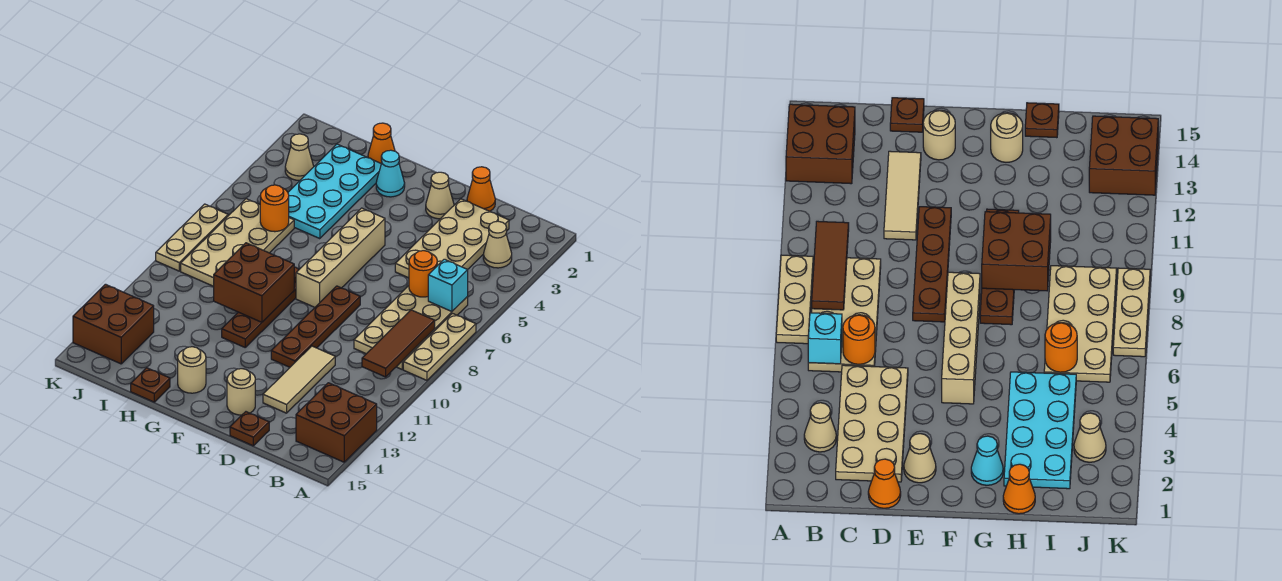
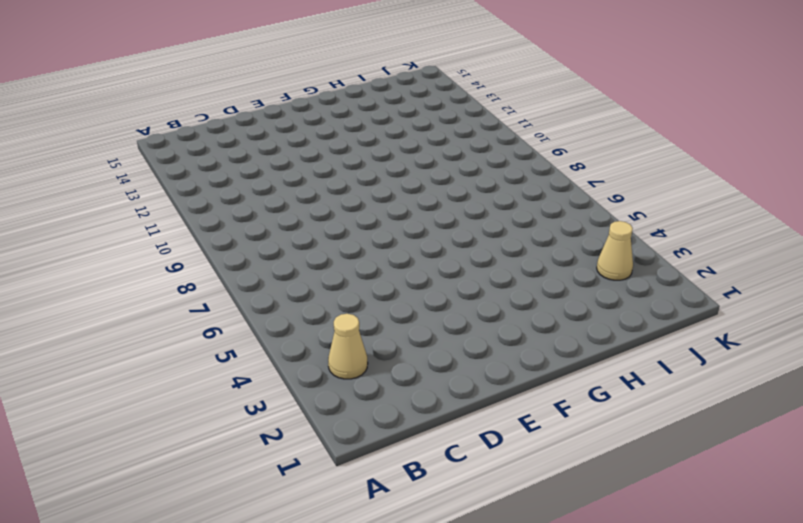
none -> tan 1x3 plate [403,313,476,380]
none -> brown 2x2 brick [296,383,377,462]
none -> tan 2x4 plate [354,286,468,369]

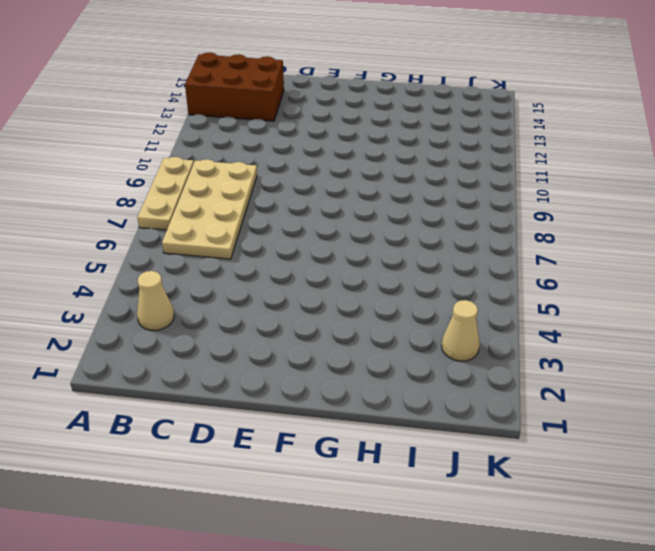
brown 2x3 brick [185,52,284,121] -> brown 2x2 brick [296,383,377,462]
none -> tan 2x4 plate [395,199,509,278]
none -> orange 1x1 cone [467,167,495,211]
none -> tan 1x3 tile [263,346,335,413]

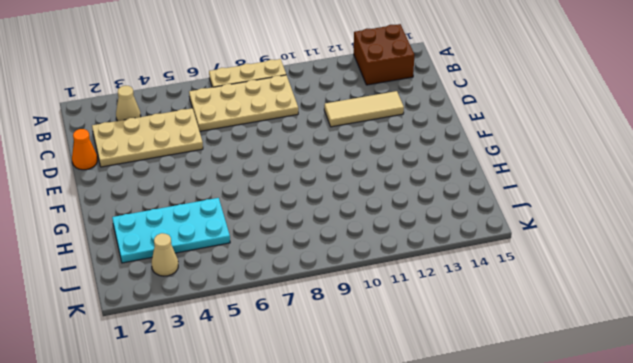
none -> brown 1x1 plate [230,412,269,446]
none -> tan 1x1 cone [426,172,454,219]
none -> brown 1x4 plate [271,286,360,367]

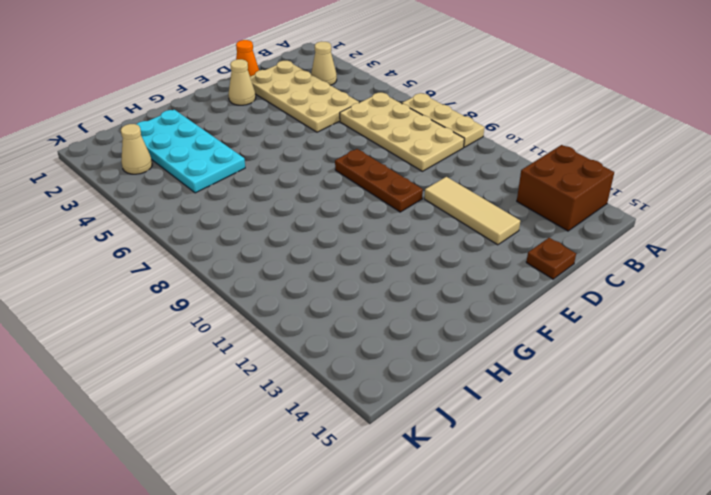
brown 1x3 plate [335,149,423,212] -> brown 1x4 plate [271,286,360,367]
none -> tan 1x1 round brick [227,369,255,415]
none -> tan 1x4 brick [296,208,385,307]
none -> cyan 1x1 cone [376,150,405,197]

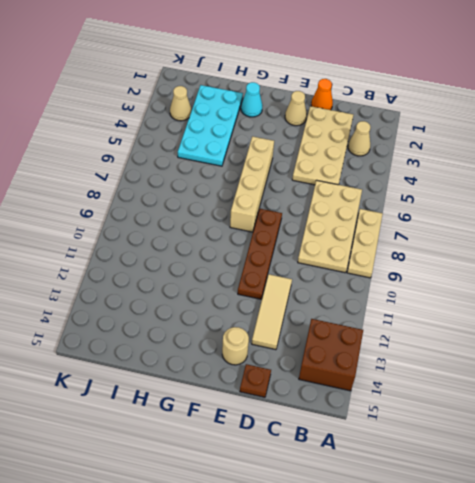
none -> brown 1x4 plate [222,267,299,347]
none -> tan 1x1 round brick [178,347,206,393]
none -> orange 1x1 cone [368,123,395,163]

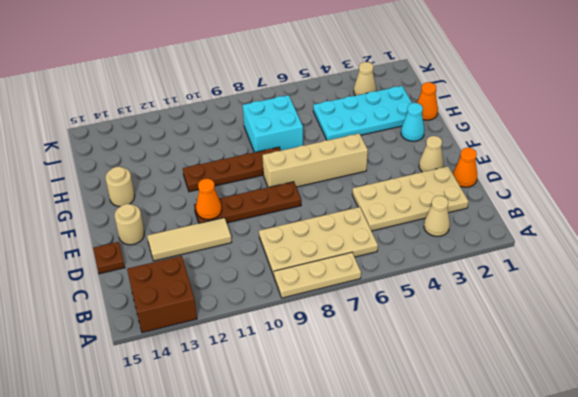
orange 1x1 cone [196,179,222,220] -> none
cyan 2x2 brick [243,95,303,152] -> tan 2x4 plate [181,199,294,286]
none -> brown 1x1 plate [131,368,170,402]
none -> brown 2x2 brick [73,284,154,364]
none -> tan 1x3 plate [156,204,228,271]

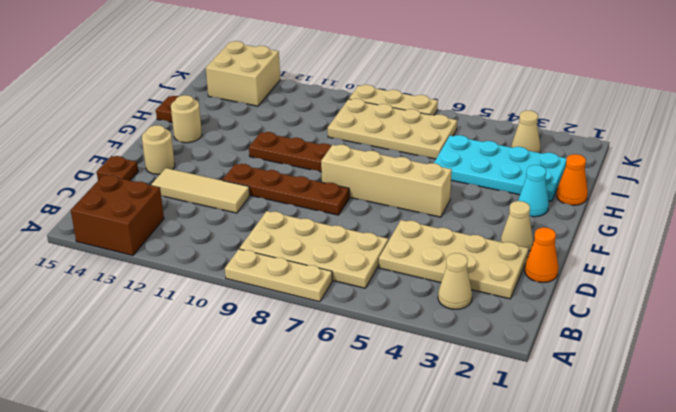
tan 2x2 brick [206,41,280,106] -> brown 2x2 brick [73,284,154,364]
none -> cyan 1x1 brick [428,259,468,312]
none -> brown 1x3 tile [362,310,435,377]
none -> orange 1x1 round brick [409,251,437,297]

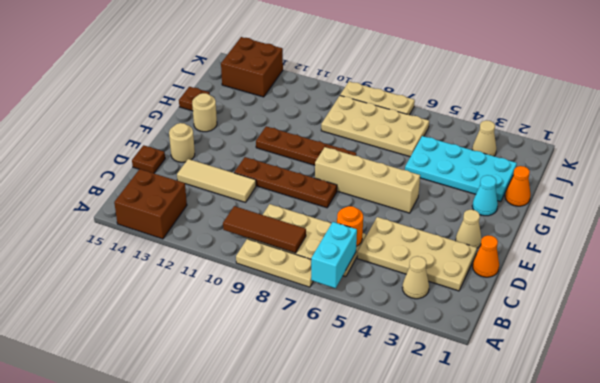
cyan 1x2 brick [311,222,357,288] -> cyan 1x1 brick [428,259,468,312]
none -> brown 2x2 brick [214,243,294,322]
none -> orange 1x1 round brick [260,185,289,232]

